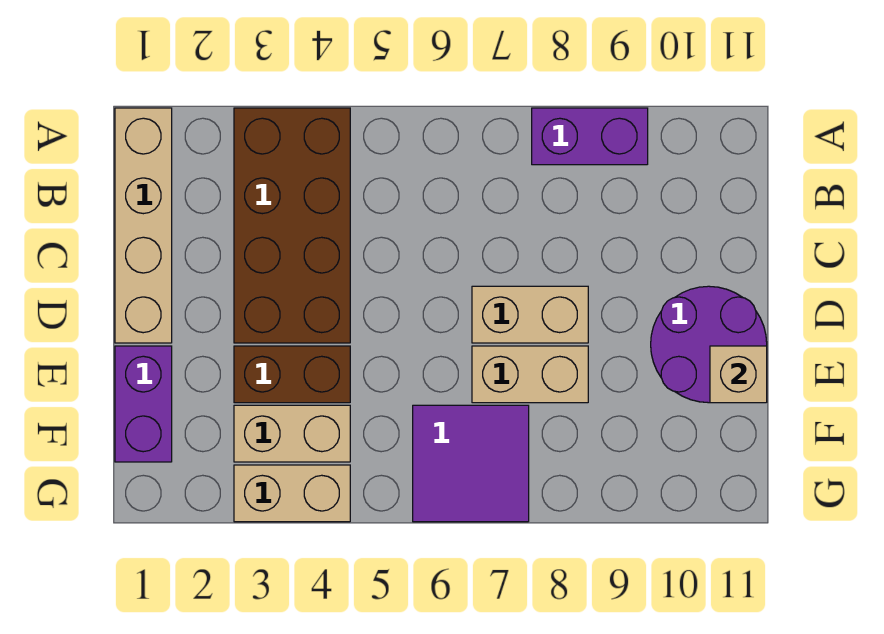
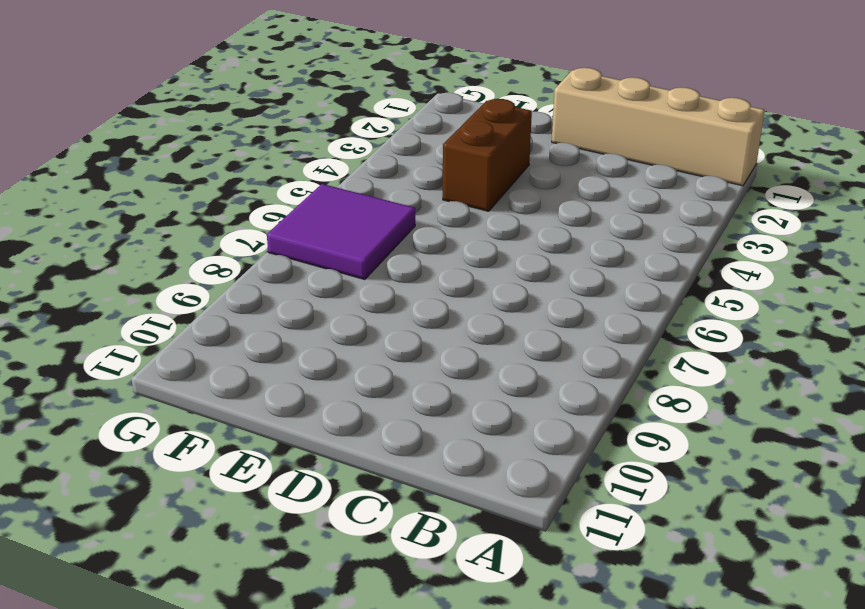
none -> brown 2x4 brick [234,108,350,343]
none -> purple 1x2 brick [532,108,648,165]
none -> tan 1x2 brick [472,286,588,343]

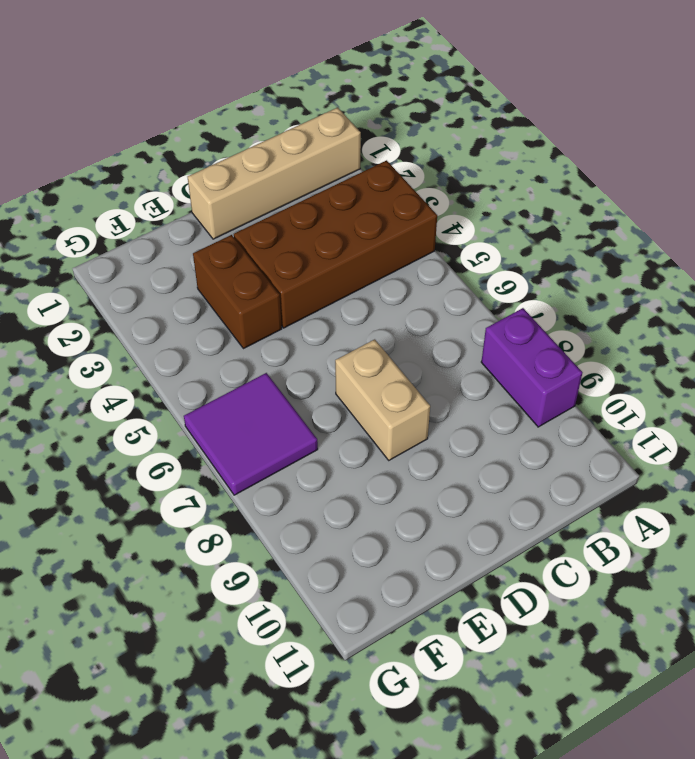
none -> purple 2x2 round brick [651,286,767,403]
none -> purple 1x2 brick [115,346,172,462]
none -> tan 1x2 brick [472,346,588,403]

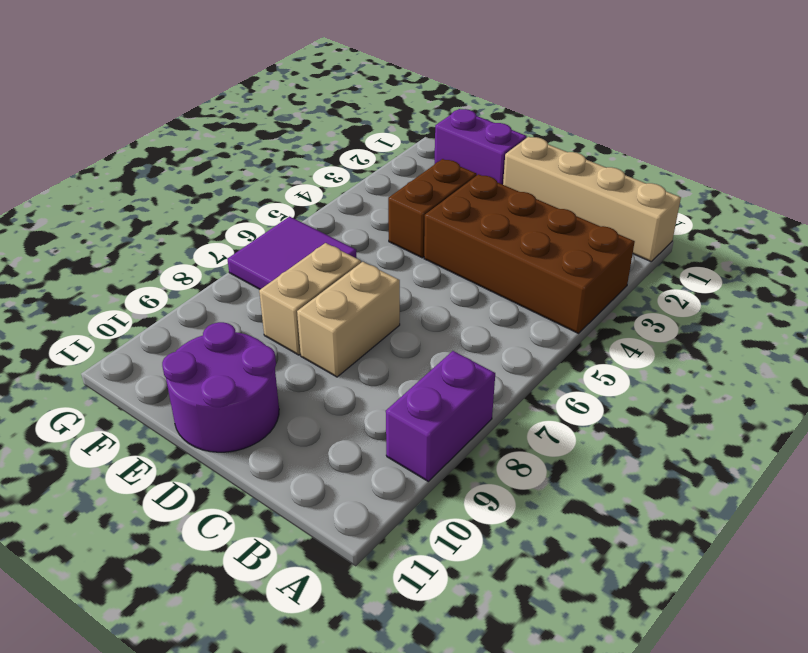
none -> tan 1x2 brick [234,405,350,462]
none -> tan 1x2 brick [234,465,350,522]
none -> tan 1x1 brick [710,346,767,403]

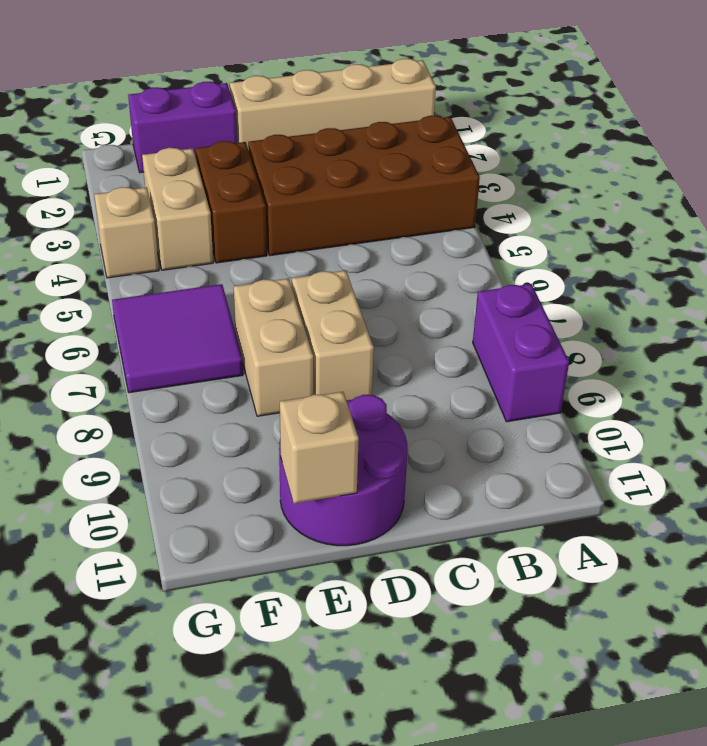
tan 1x1 brick [94,187,159,278] -> tan 1x2 brick [234,465,350,522]

